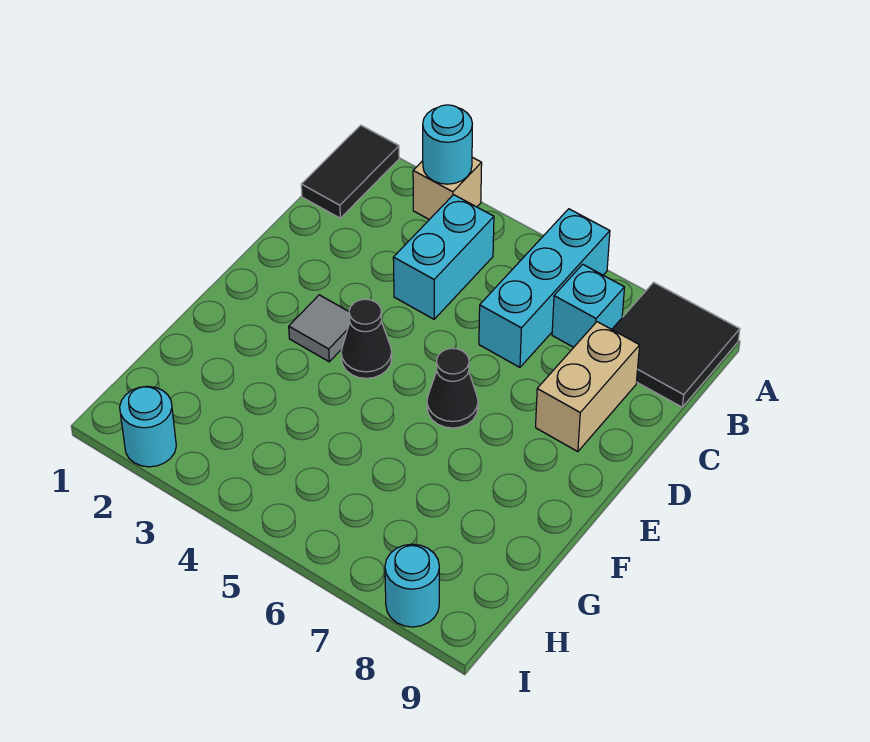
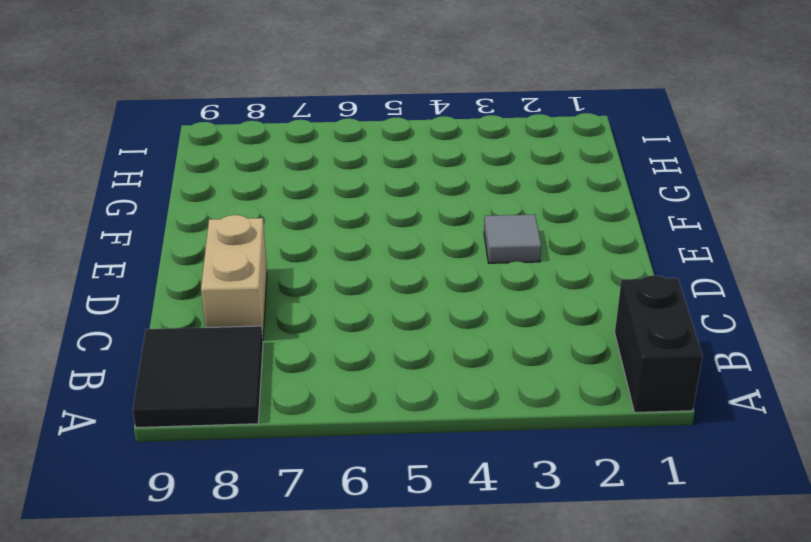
black 1x2 brick [615,275,703,412] -> black 1x2 tile [301,125,399,218]
none -> tan 1x1 brick [413,157,482,220]
none -> cyan 1x3 brick [479,209,610,367]
none -> cyan 1x2 brick [393,195,494,319]

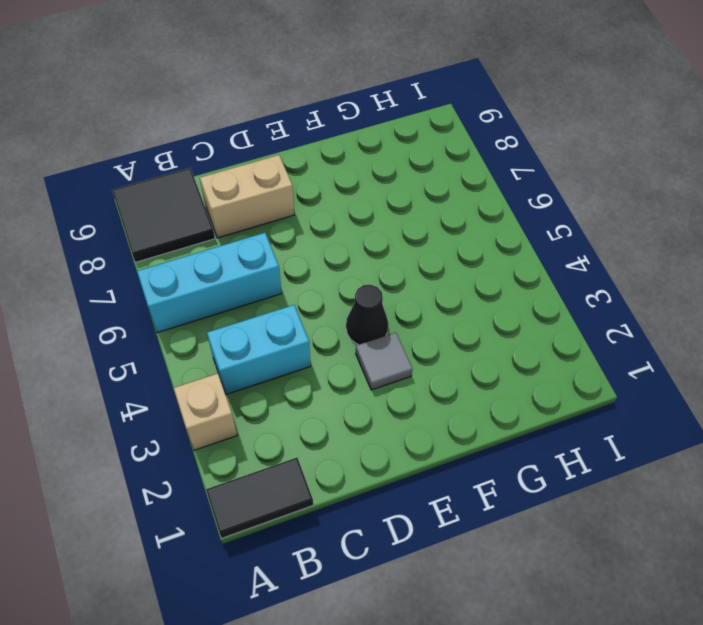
none -> cyan 1x1 brick [552,264,625,347]
none -> black 1x1 cone [427,348,478,428]
none -> cyan 1x1 round brick [120,386,176,467]

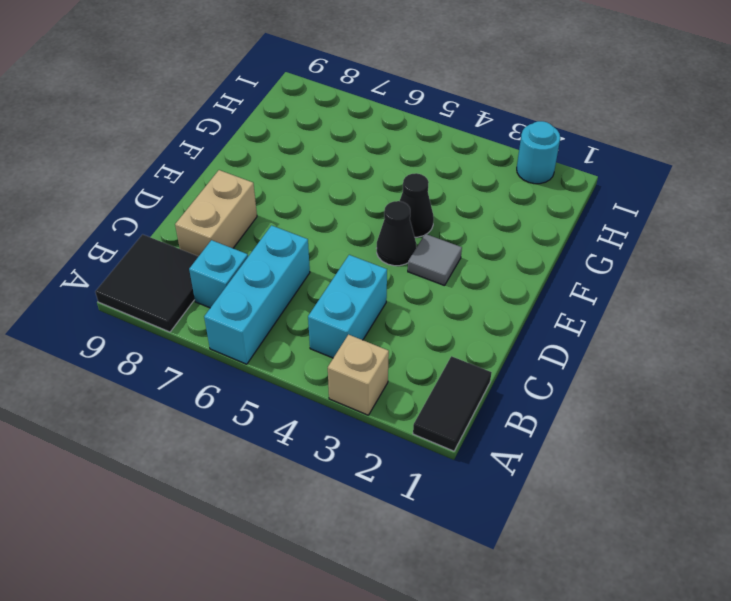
black 1x1 cone [400,173,434,237] -> black 1x1 cone moved to [427,348,478,428]
none -> cyan 1x1 round brick [385,544,439,627]
none -> cyan 1x1 round brick [423,105,472,184]

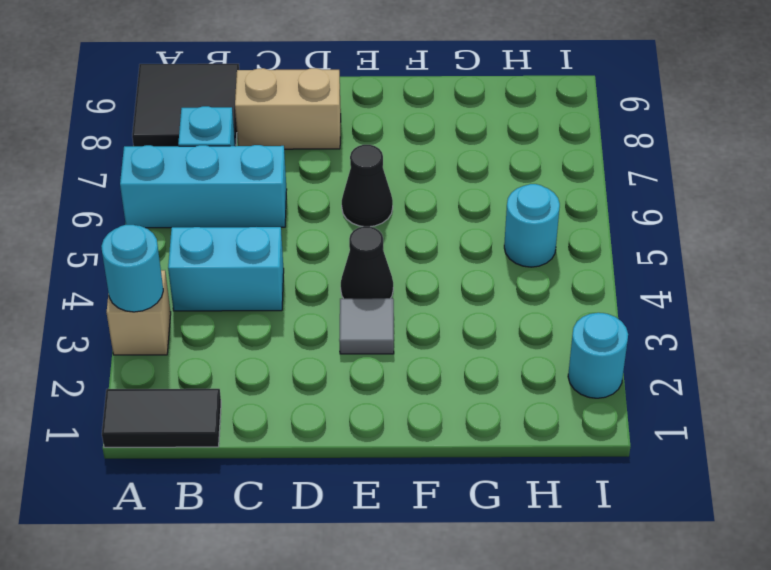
cyan 1x1 round brick [504,184,560,267] -> cyan 1x1 round brick moved to [385,544,439,627]

